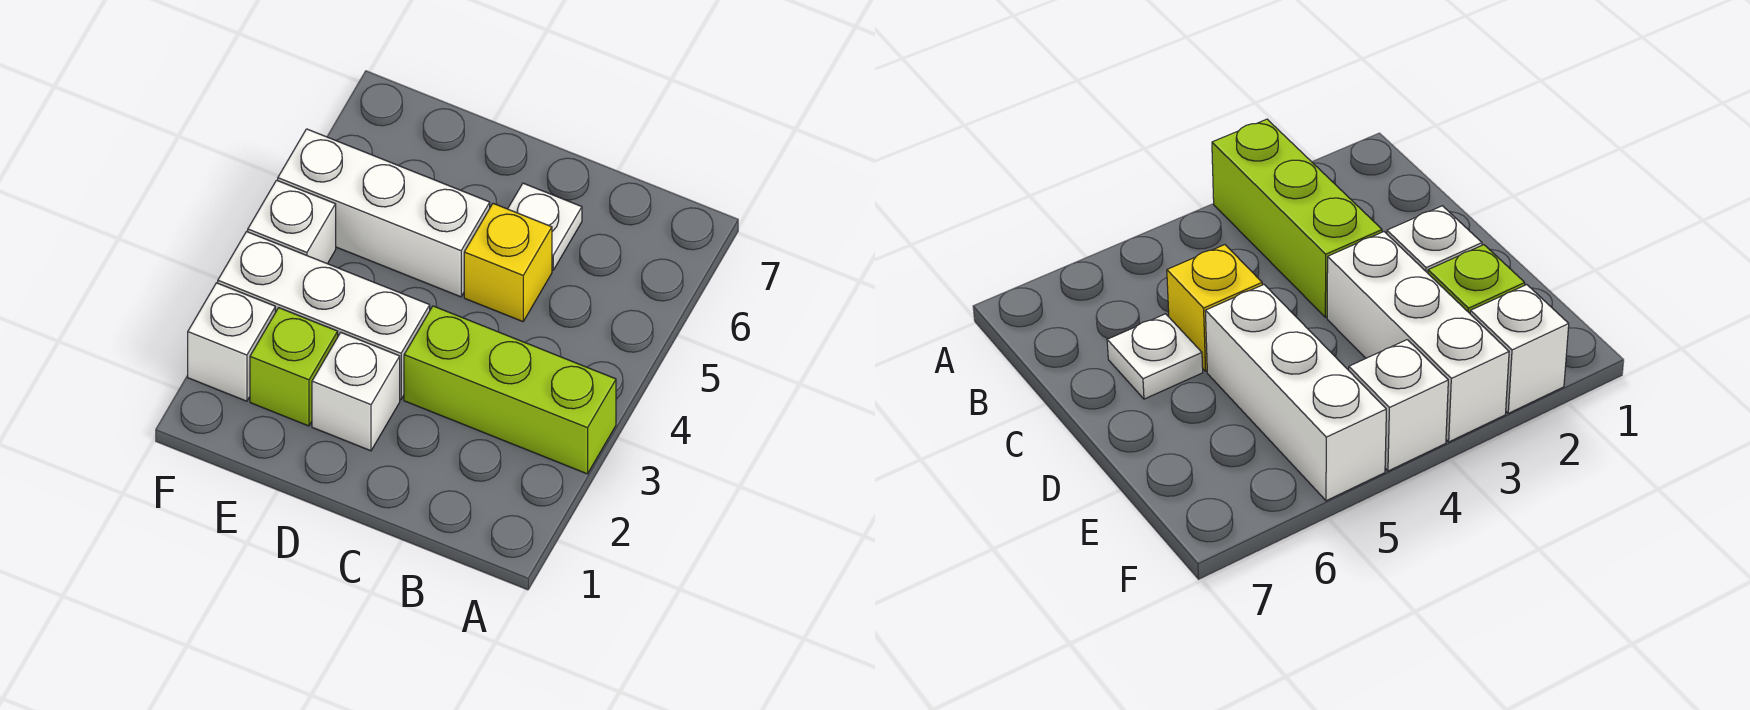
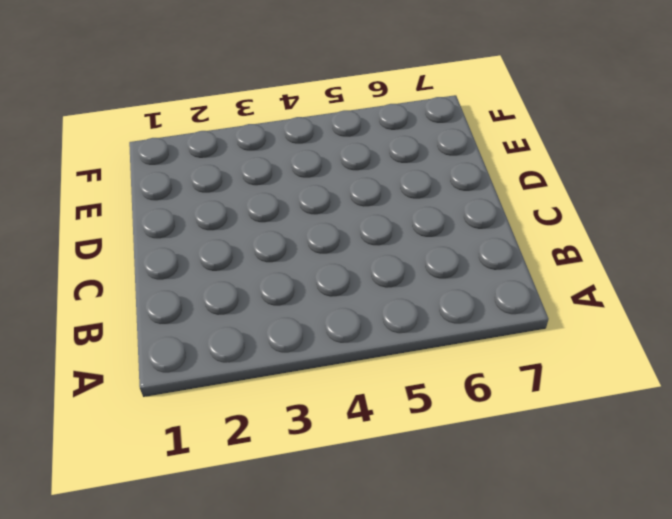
none -> lime 1x3 brick [404,306,616,474]
none -> yellow 1x1 brick [464,204,552,322]

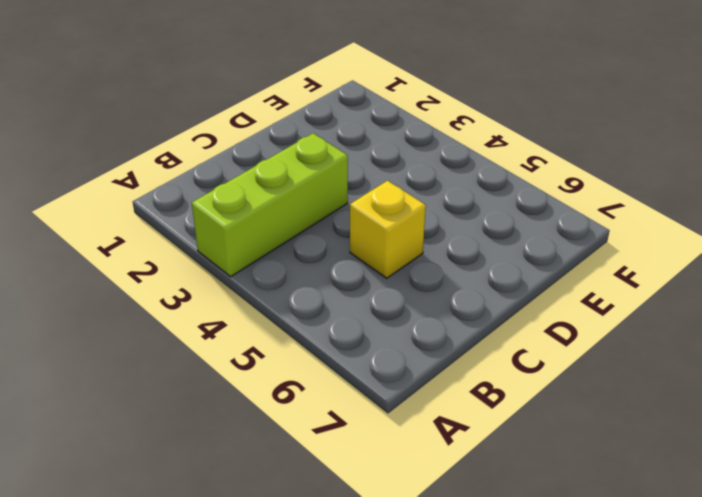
none -> white 1x1 plate [508,183,582,270]
none -> white 1x1 brick [312,333,400,451]

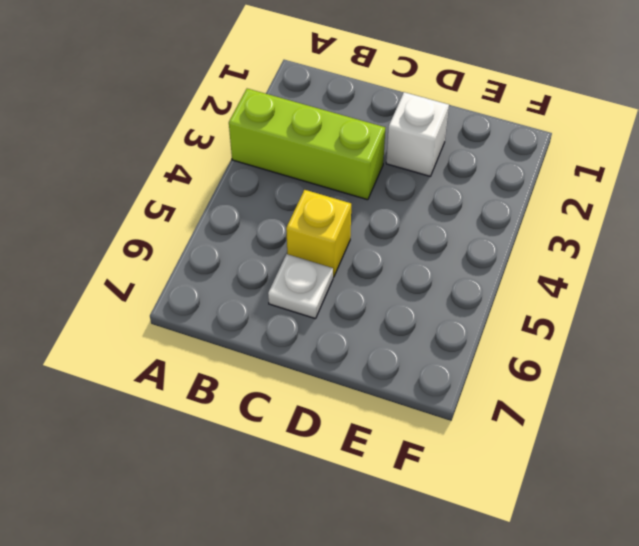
none -> white 1x3 brick [218,232,430,399]
none -> white 1x3 brick [278,129,490,297]

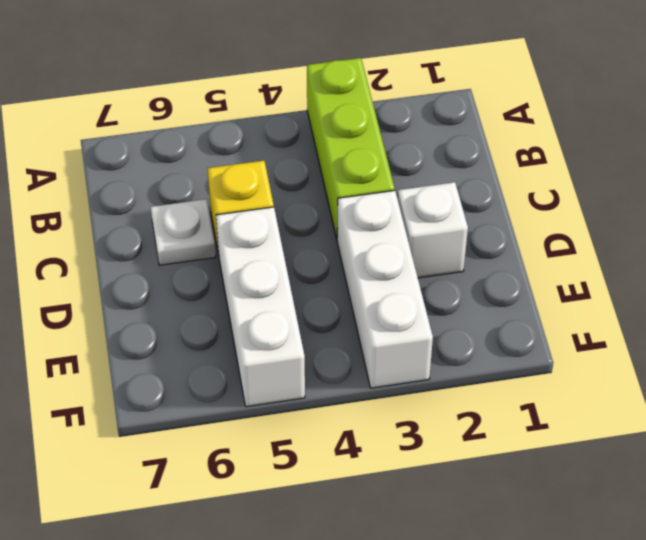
none -> lime 1x1 brick [250,308,338,426]
none -> white 1x1 brick [188,283,275,401]

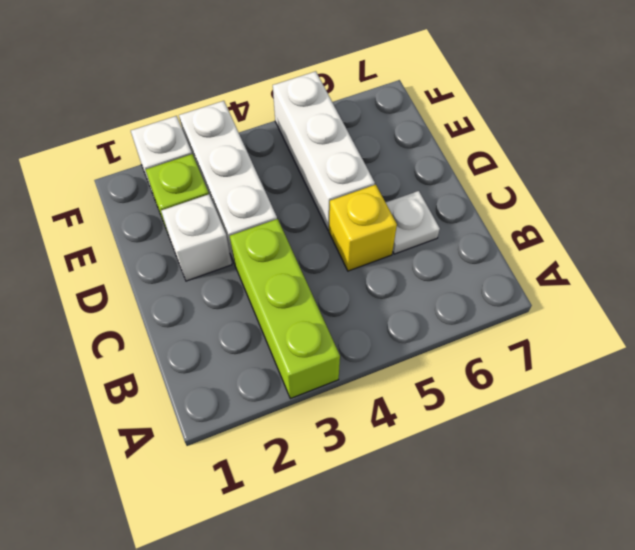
none -> white 1x1 brick [248,180,336,264]

